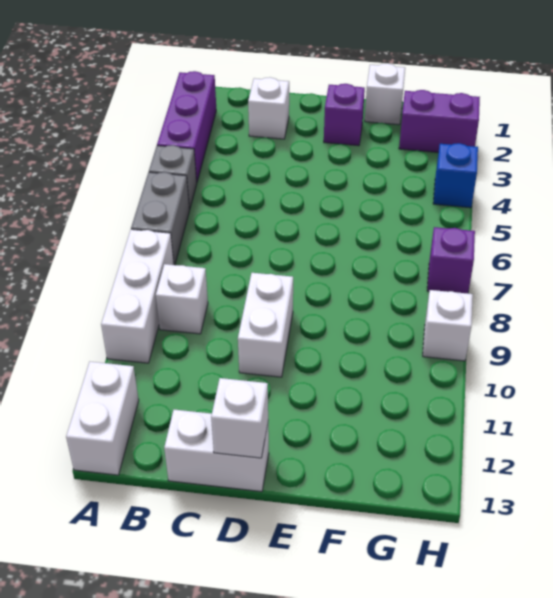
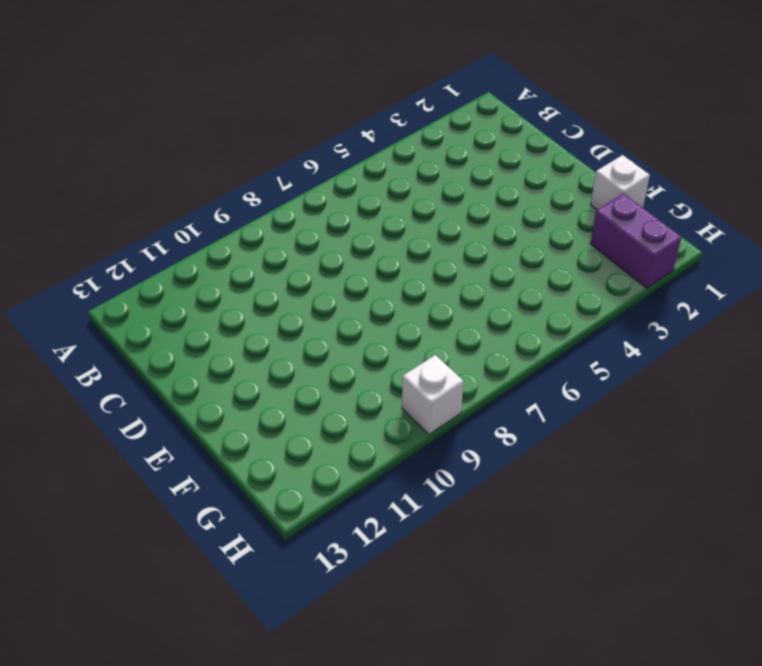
none -> purple 1x3 brick [157,71,216,181]
none -> grey 1x1 brick [149,145,197,210]
none -> grey 1x2 brick [131,172,189,265]

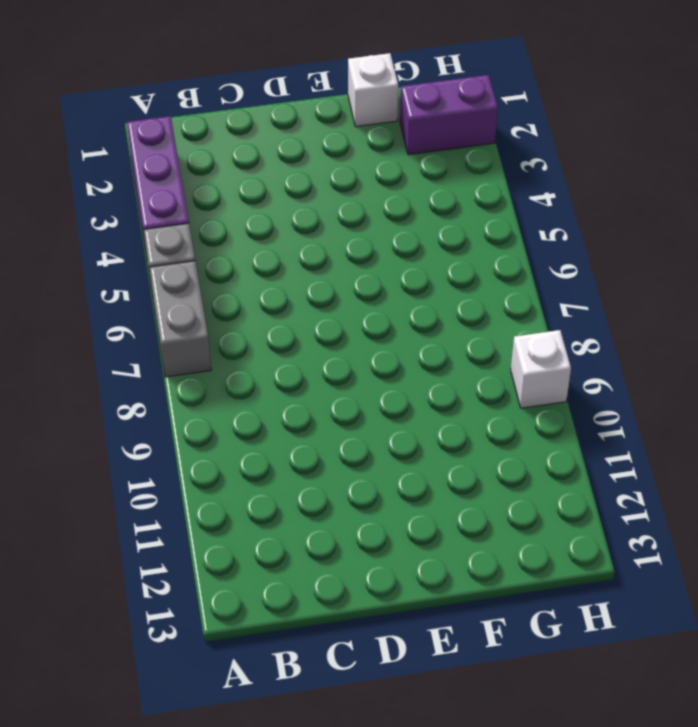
none -> white 1x3 brick [101,229,174,363]
none -> white 1x2 brick [66,362,139,475]
none -> white 1x1 brick [156,264,208,334]

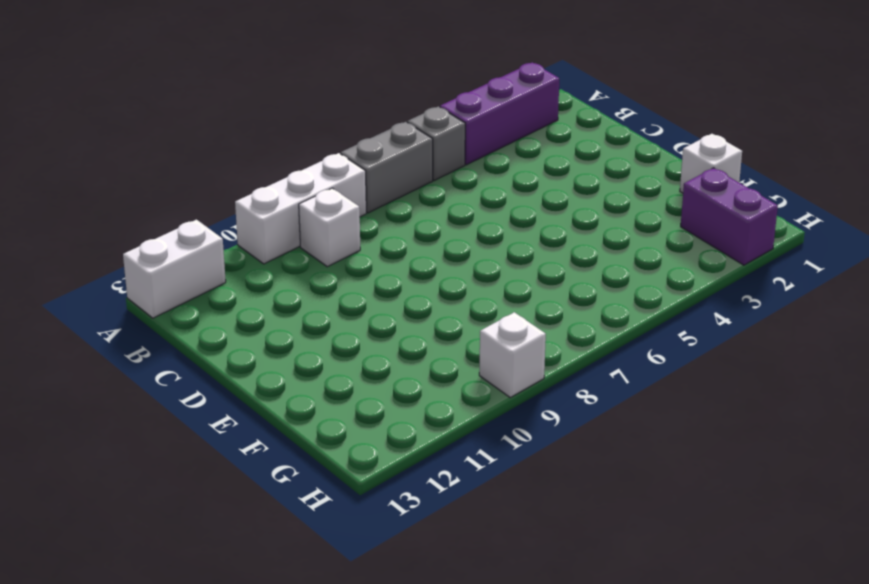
none -> white 1x1 brick [248,77,289,139]
none -> white 1x2 brick [164,410,269,492]
none -> white 1x2 brick [238,273,293,377]

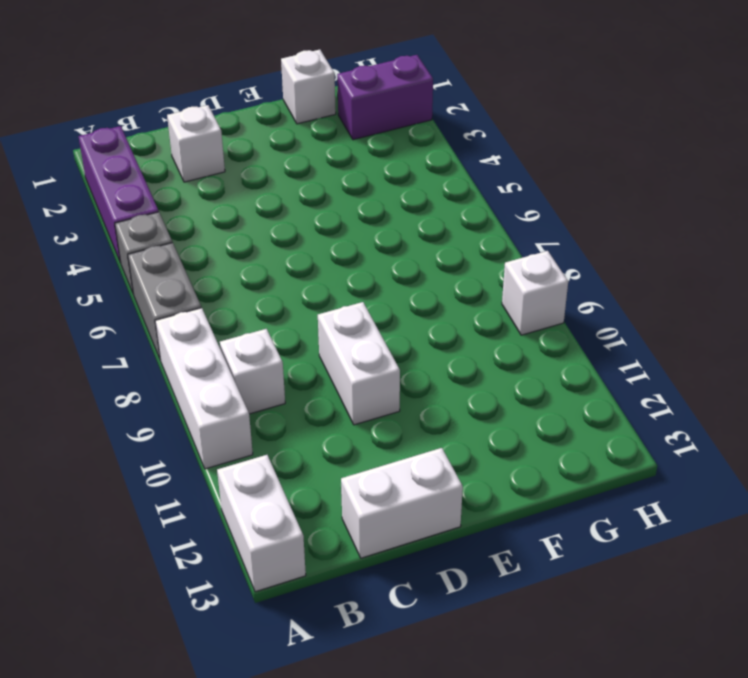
none -> purple 1x1 brick [324,84,365,146]
none -> blue 1x1 brick [433,143,478,208]
none -> purple 1x1 brick [427,227,475,293]

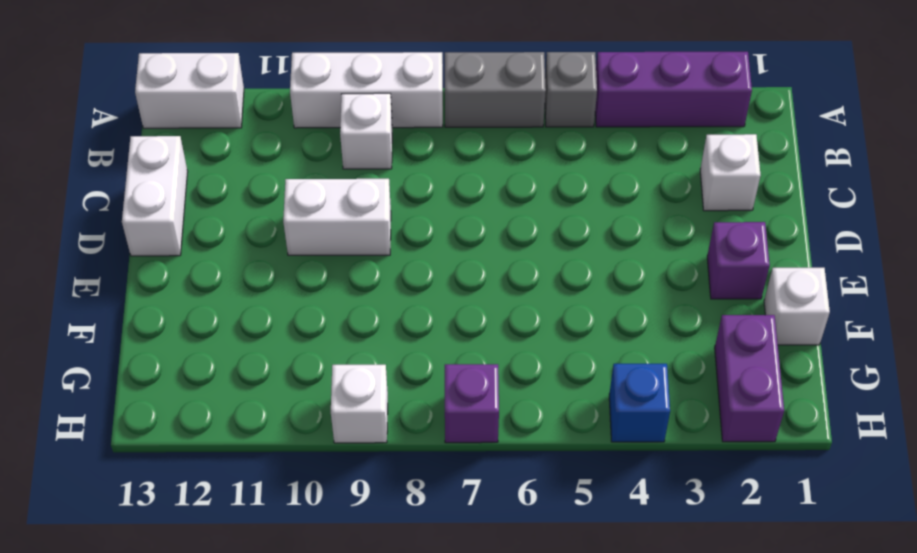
none -> white 1x1 brick [211,378,268,458]

